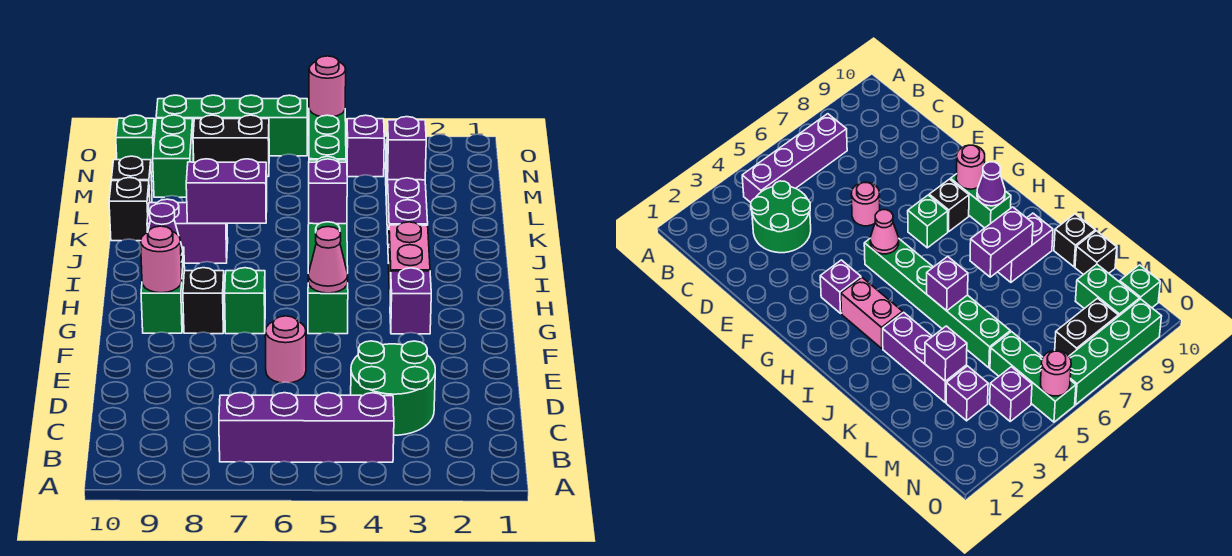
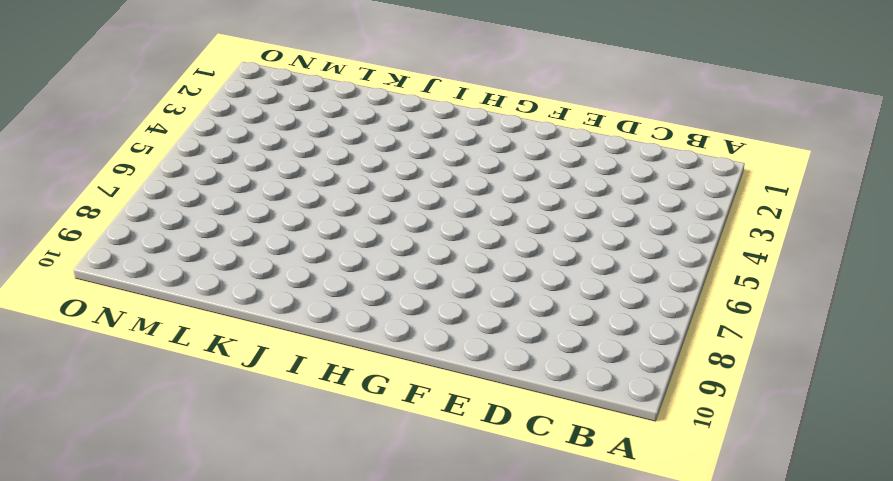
none -> purple 1x4 brick [219,393,394,462]
none -> green 2x2 round brick [351,341,435,435]
none -> pink 1x1 round brick [265,316,306,383]

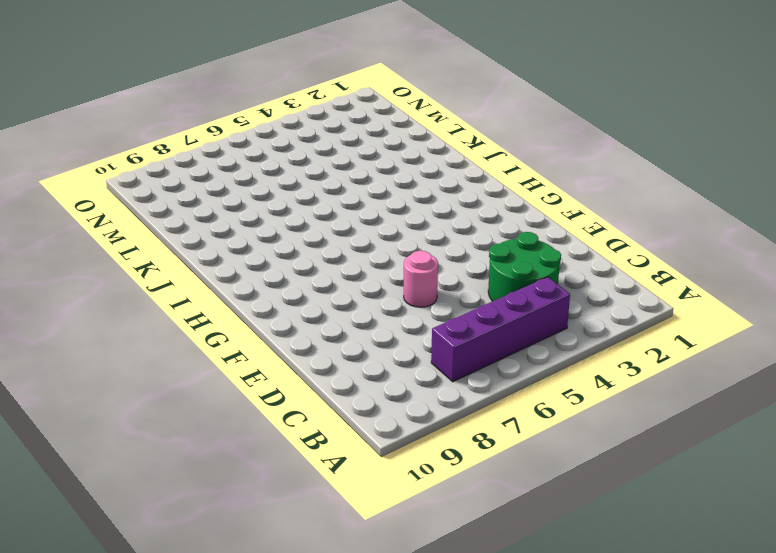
none -> purple 1x1 brick [390,268,431,334]
none -> green 1x6 brick [308,157,348,334]
none -> green 1x1 brick [225,268,265,334]

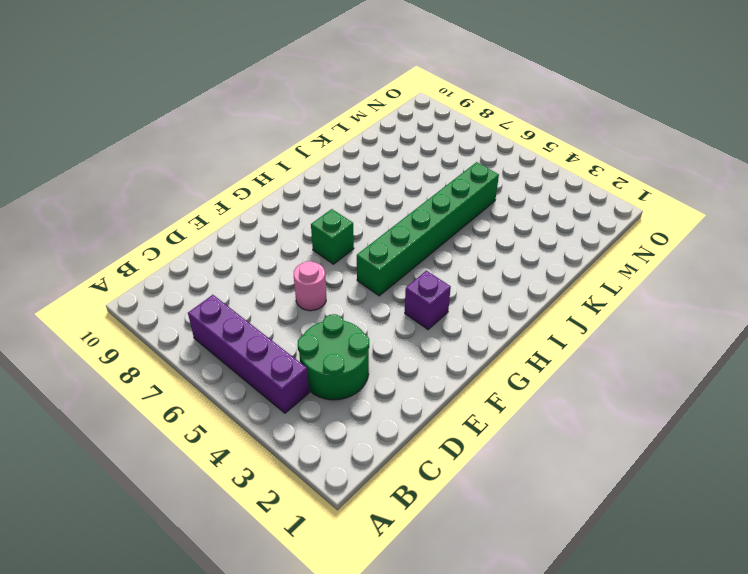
none -> black 1x1 brick [183,268,224,334]
none -> green 1x2 brick [141,247,185,333]
none -> pink 1x2 brick [388,222,430,294]

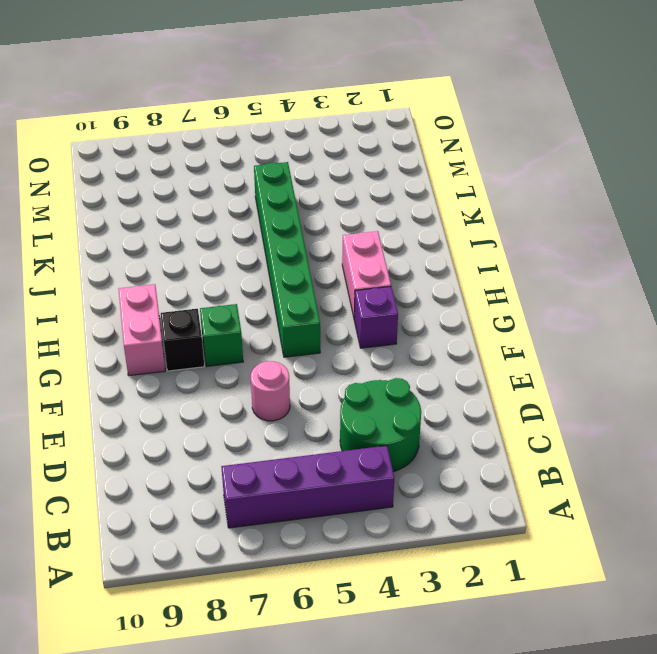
pink 1x2 brick [119,284,165,376] -> green 1x2 brick [141,247,185,333]
none -> purple 1x3 brick [386,175,428,262]
none -> purple 1x2 brick [147,199,228,263]
none -> black 1x1 brick [109,178,150,241]

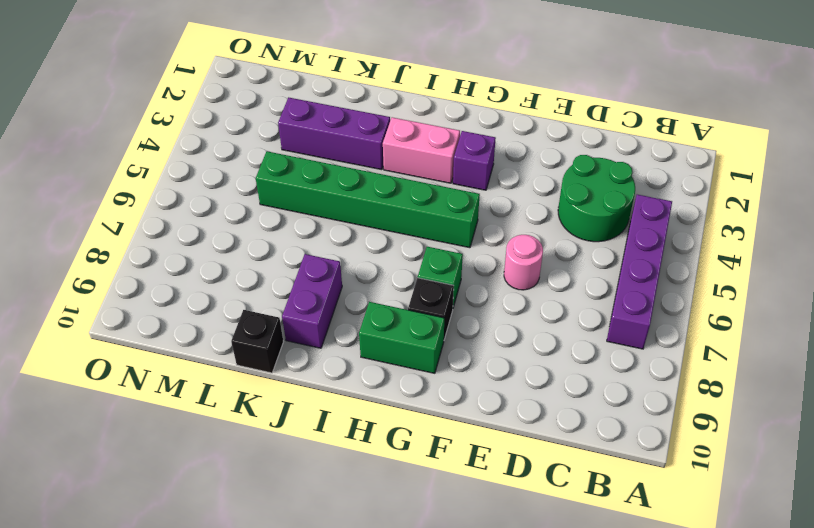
none -> black 1x1 brick [111,156,152,203]
none -> purple 1x1 brick [946,366,988,421]
none -> green 1x3 brick [309,109,346,160]

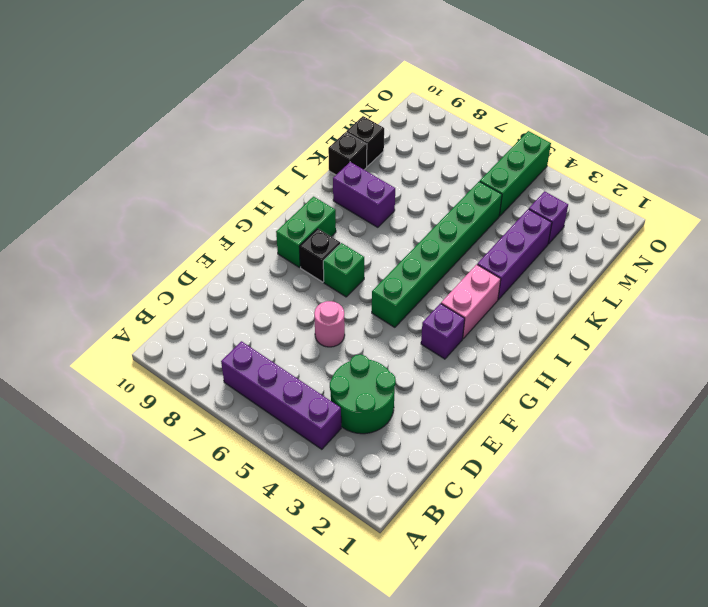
none -> green 1x2 brick [153,115,194,197]
none -> purple 1x1 brick [347,115,384,177]
none -> black 1x2 brick [193,115,269,177]

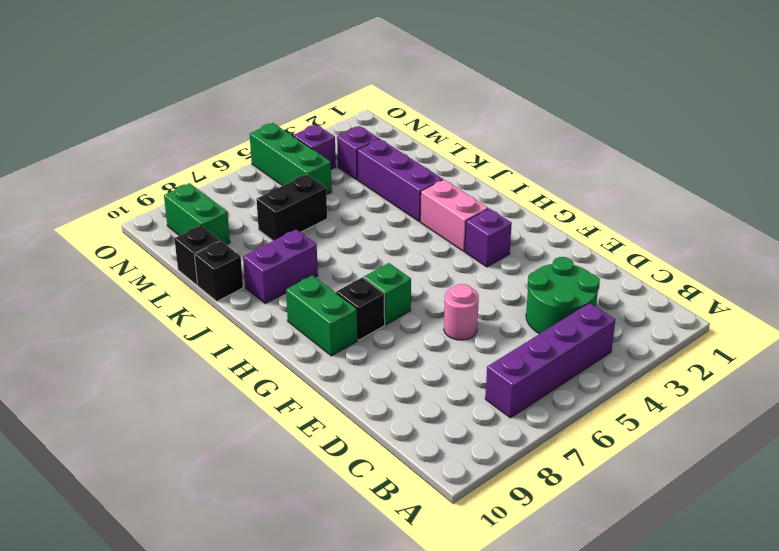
black 1x2 brick [256,174,327,241] -> black 1x2 brick moved to [193,115,269,177]
none -> green 1x6 brick [308,157,348,334]
none -> green 1x1 brick [116,115,155,176]
none -> green 1x4 brick [156,95,307,156]

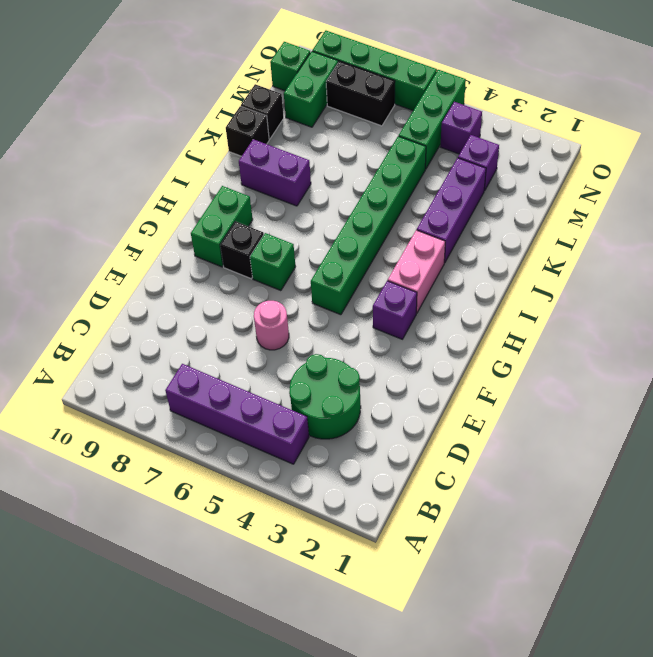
none -> pink 1x1 cone [308,227,348,293]
none -> pink 1x1 round brick [141,226,182,293]
none -> purple 1x1 cone [148,203,183,262]

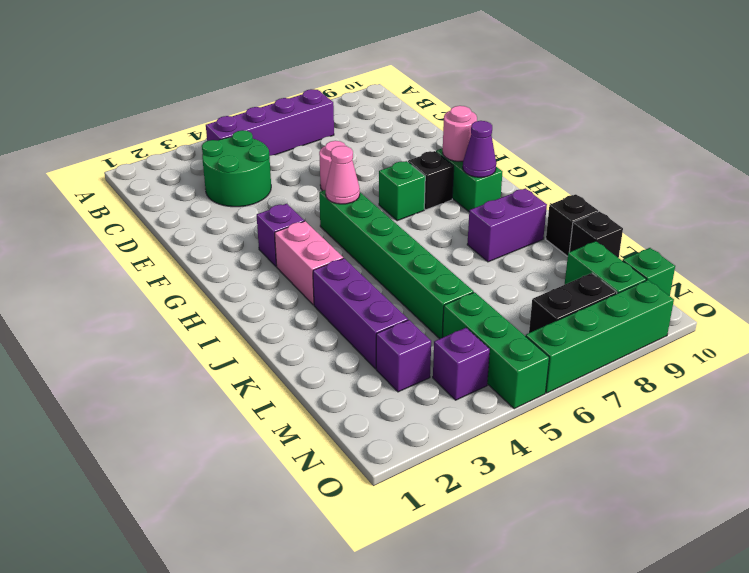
none -> purple 1x1 brick [309,159,347,224]
none -> purple 1x2 brick [186,159,267,223]
none -> purple 1x1 brick [387,117,426,180]

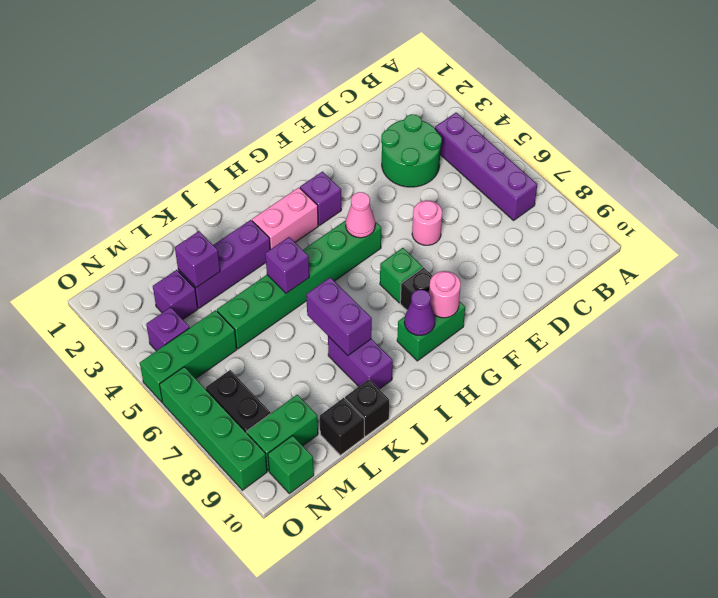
none -> pink 1x1 round brick [309,56,346,117]

